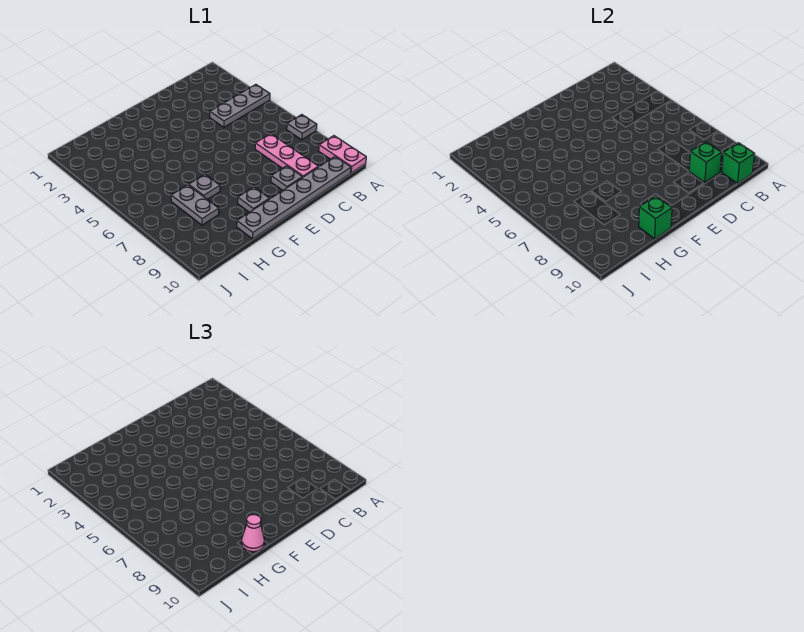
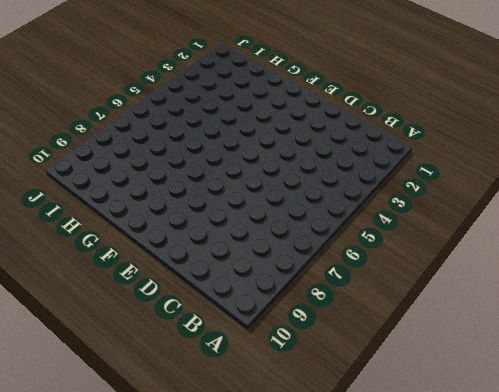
none -> grey 1x3 plate [210,84,270,127]
none -> grey 1x1 plate [287,115,317,140]
none -> pink 1x2 plate [319,136,366,173]

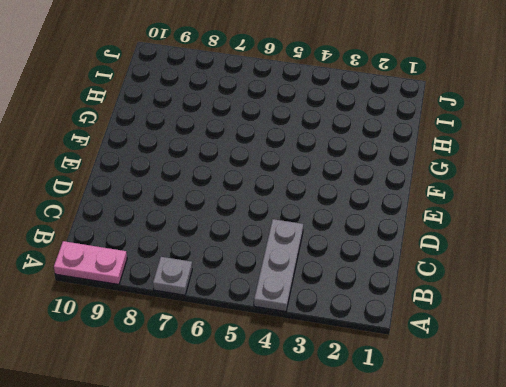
none -> grey 1x6 plate [237,157,351,239]
none -> pink 1x3 plate [255,134,318,178]
none -> grey 1x1 plate [271,166,302,190]

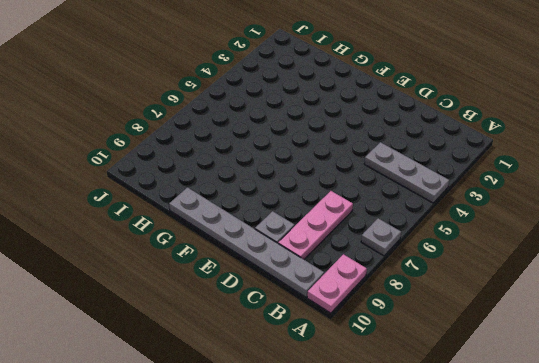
none -> grey 1x1 plate [238,187,270,212]
none -> grey 1x1 plate [189,174,220,200]
none -> grey 1x2 plate [171,185,219,225]

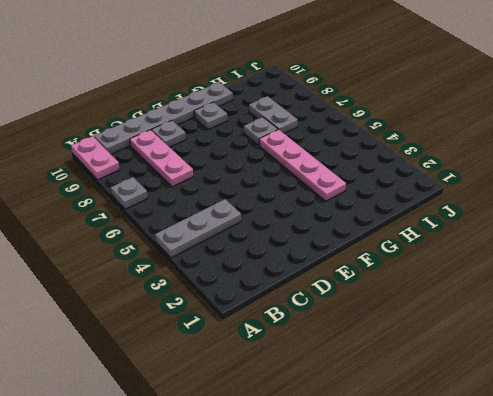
pink 1x4 plate [259,129,346,201] -> none
none -> green 1x1 brick [722,143,755,183]
none -> green 1x1 brick [689,142,722,182]
none -> green 1x1 brick [639,196,672,239]

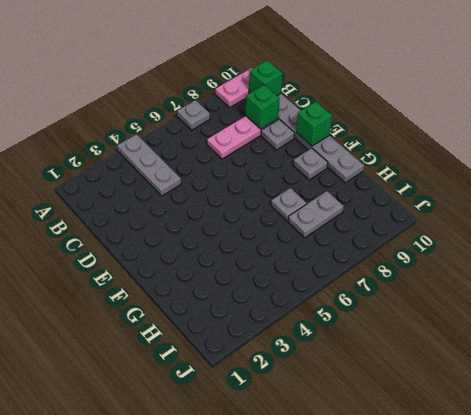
green 1x1 brick [296,102,332,146] -> green 1x1 brick moved to [639,196,672,239]
none -> pink 1x1 cone [242,515,264,552]

